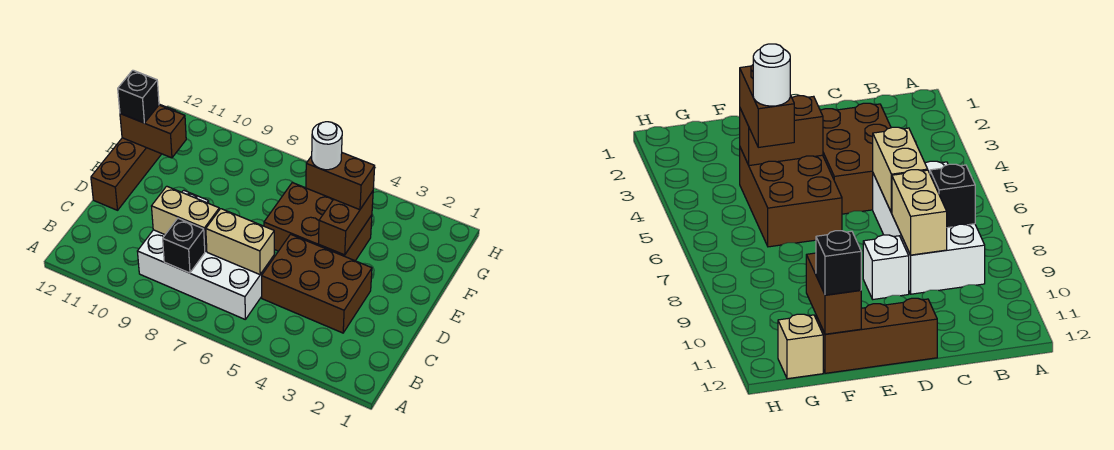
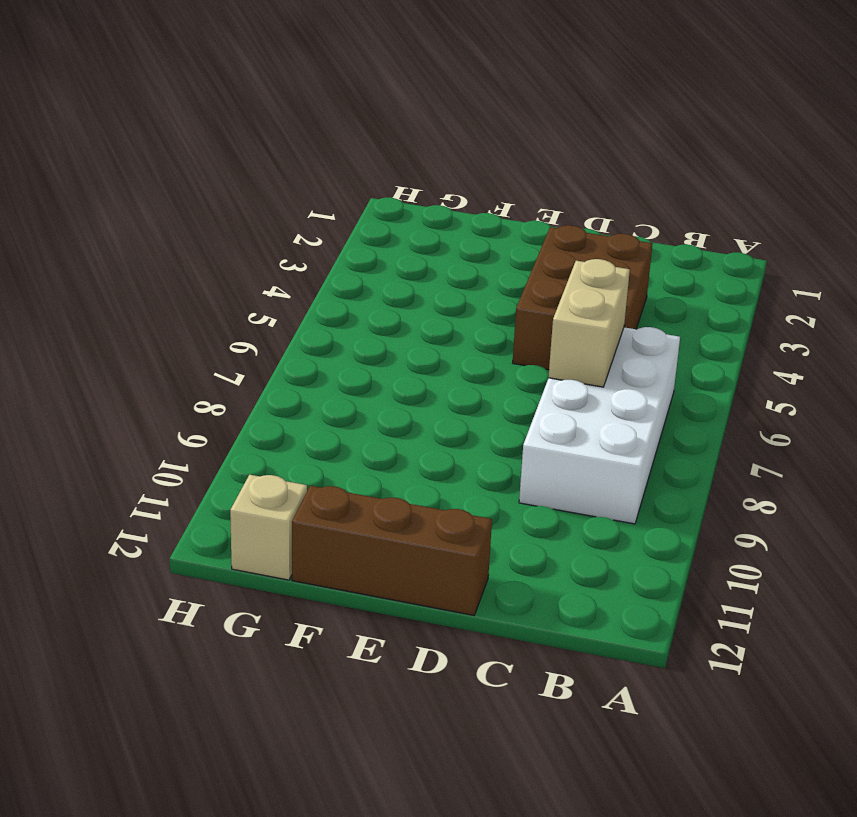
none -> white 1x1 brick [863,235,909,299]
none -> brown 2x3 brick [264,183,372,261]
none -> black 1x1 brick [163,218,205,273]

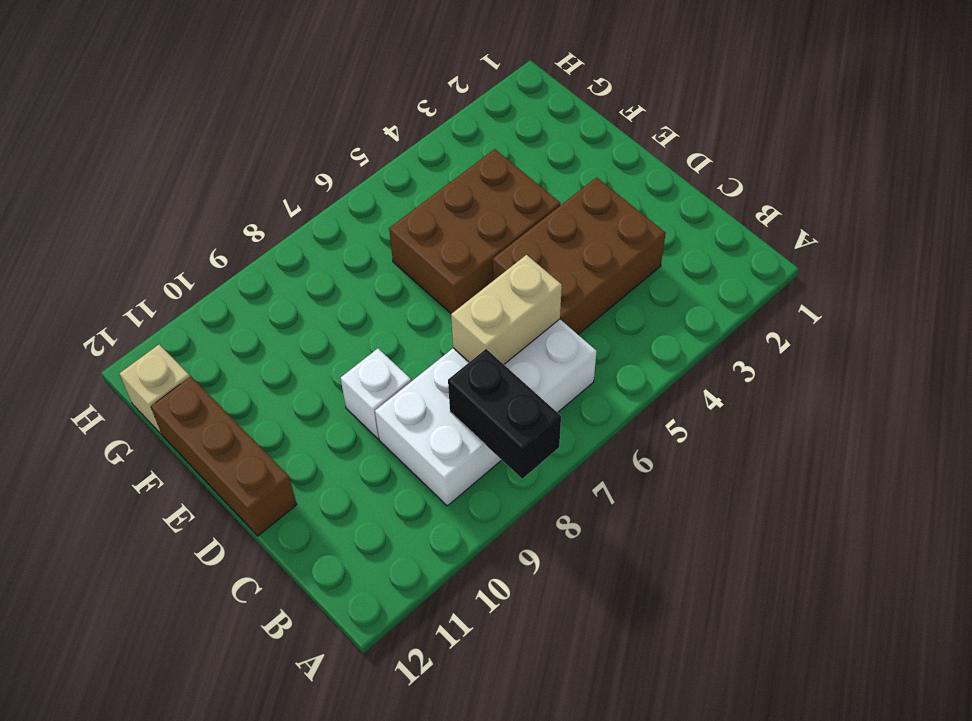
black 1x2 brick [448,349,561,479] -> black 1x1 brick [163,218,205,273]
none -> tan 1x2 brick [151,186,219,252]
none -> brown 1x2 brick [318,191,373,255]
none -> brown 1x2 brick [120,105,186,158]

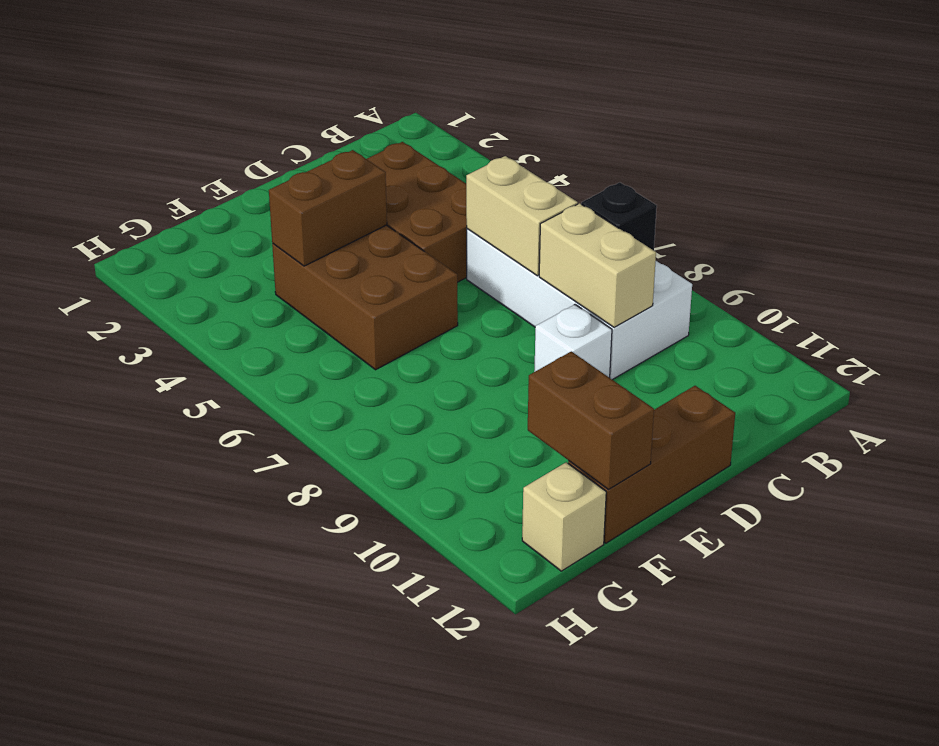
none -> brown 1x2 brick [306,153,375,210]
none -> black 1x1 brick [118,70,159,123]
none -> white 1x1 round brick [312,122,342,170]

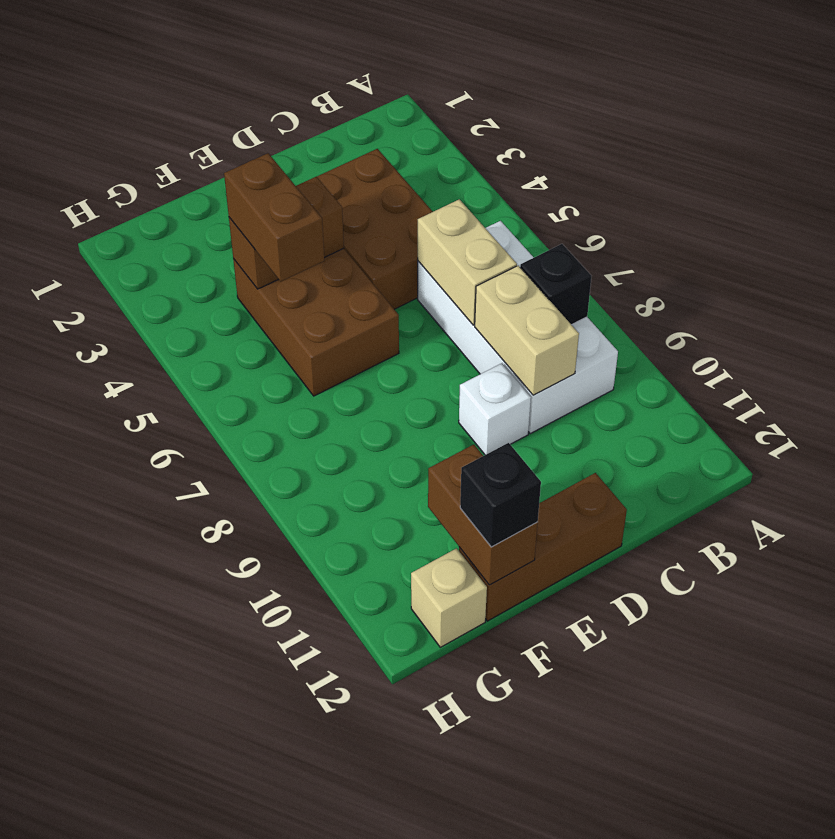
none -> white 1x1 round brick [312,122,342,170]

